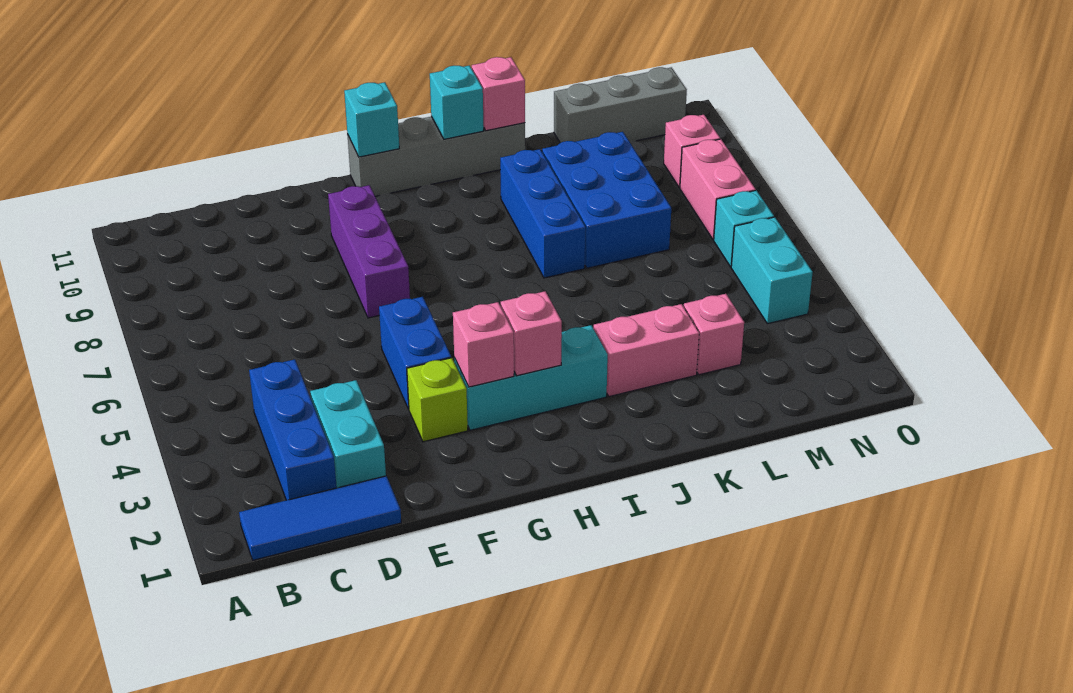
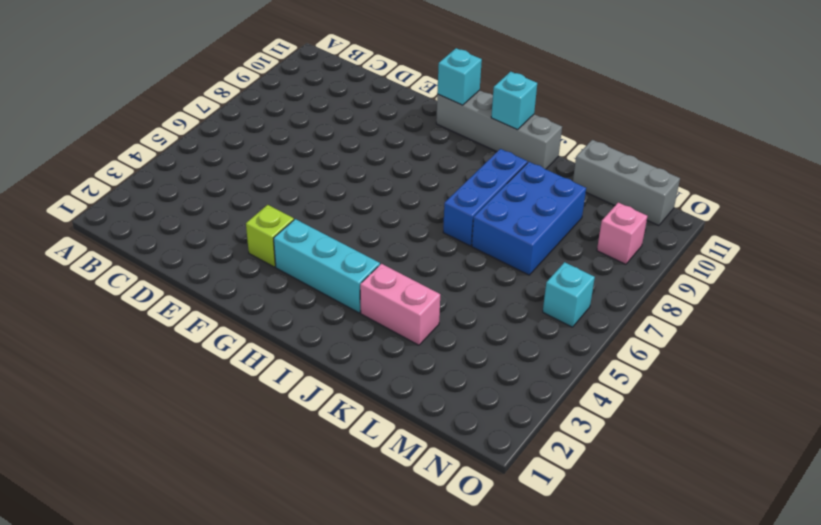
none -> blue 1x3 tile [239,476,401,560]
none -> blue 1x3 brick [249,359,337,500]
none -> cyan 1x2 brick [310,380,386,488]

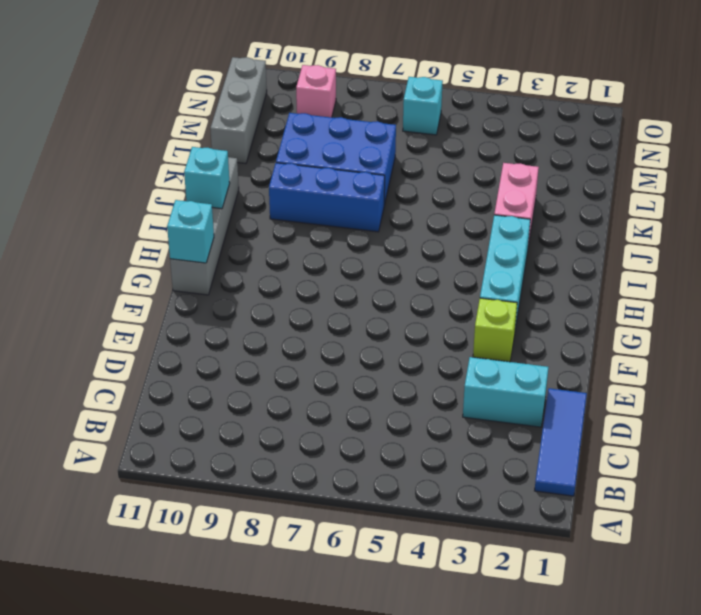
none -> blue 1x3 brick [249,359,337,500]
none -> blue 1x2 brick [379,297,451,409]
none -> purple 1x3 brick [328,185,410,318]

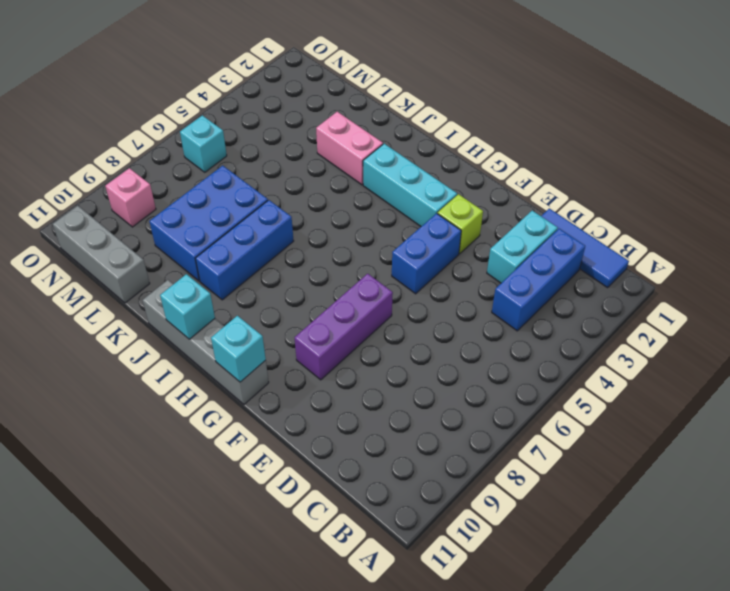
none -> pink 1x1 brick [684,294,744,375]
none -> cyan 1x2 brick [731,217,813,324]
none -> pink 1x2 brick [680,139,756,240]

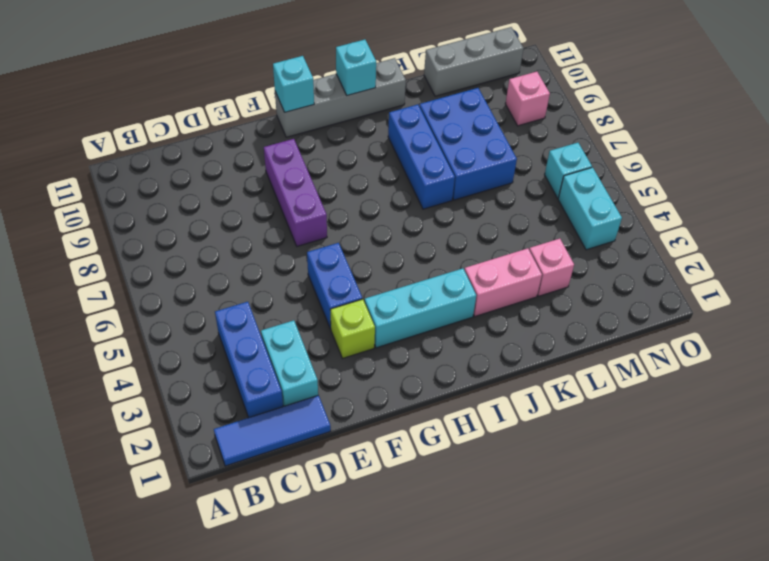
none -> pink 1x2 brick [680,139,756,240]
none -> pink 1x1 brick [453,302,514,387]
none -> pink 1x1 brick [501,291,562,376]

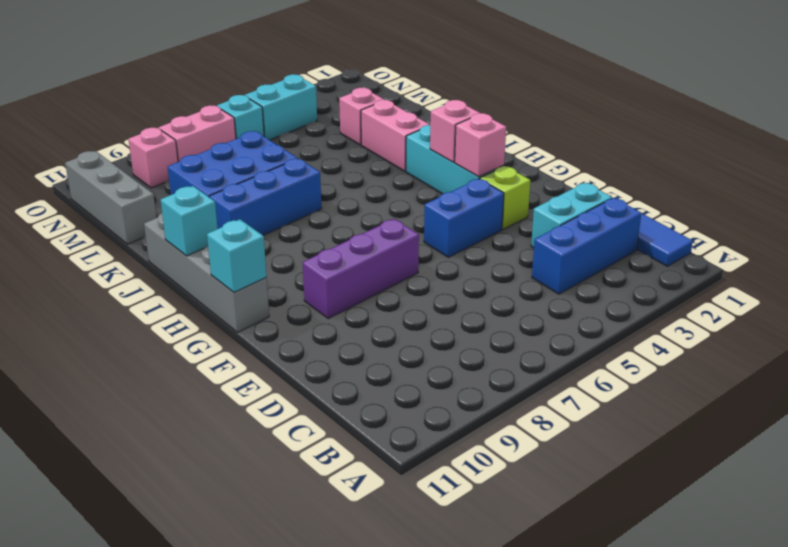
none -> pink 1x1 brick [472,57,525,131]

